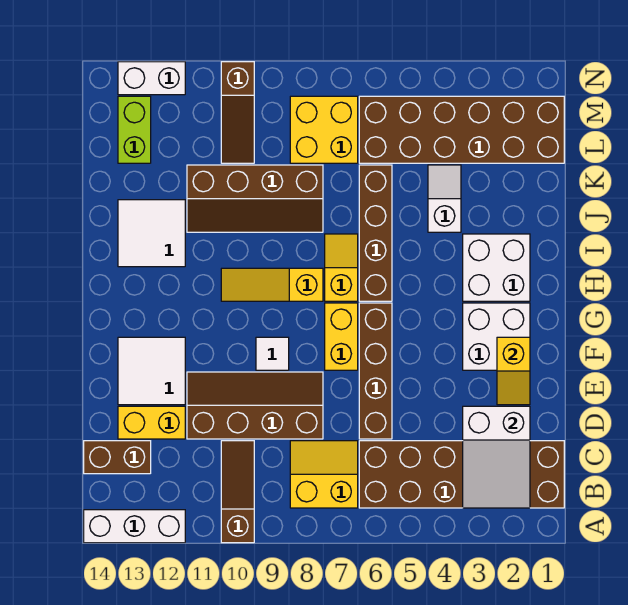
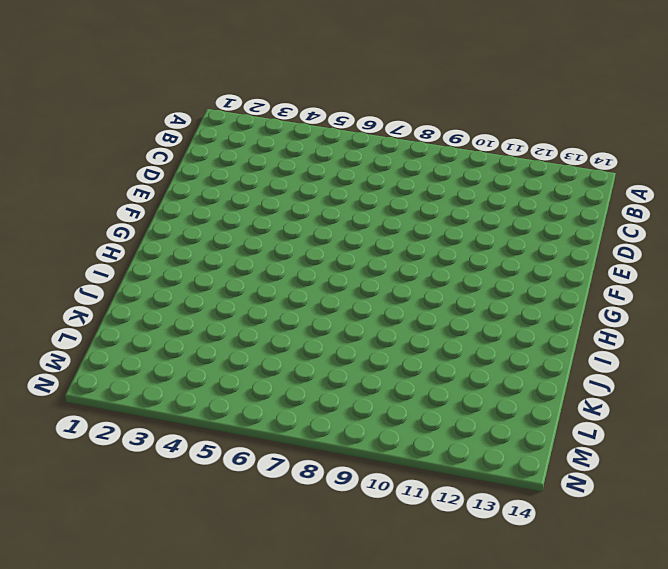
none -> brown 1x3 slope [221,441,254,543]
none -> white 1x3 brick [84,510,185,543]
none -> brown 2x6 brick [359,441,564,508]

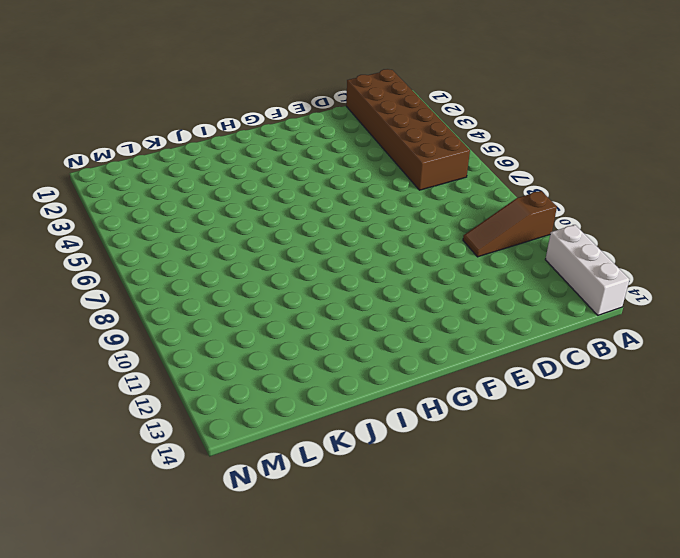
none -> yellow 2x2 slope [290,441,358,508]
none -> brown 1x2 brick [84,441,151,474]
none -> brown 1x4 brick [359,303,392,439]

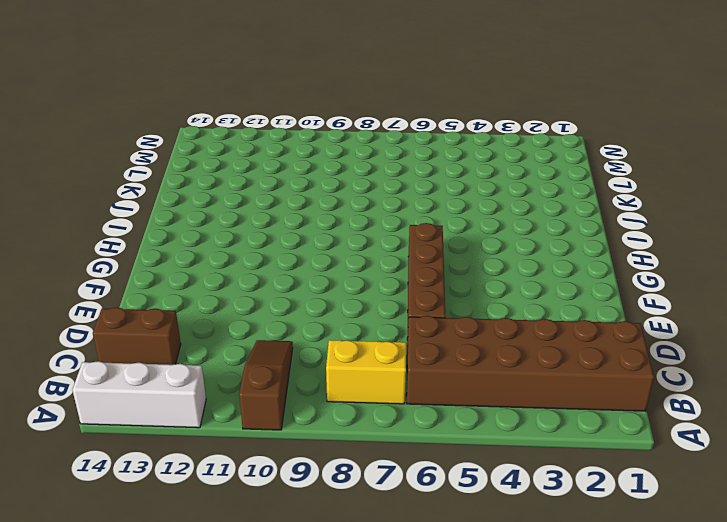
none -> brown 2x4 slope [187,372,323,439]
none -> yellow 1x2 brick [118,406,185,439]
none -> white 2x2 tile [118,337,185,405]

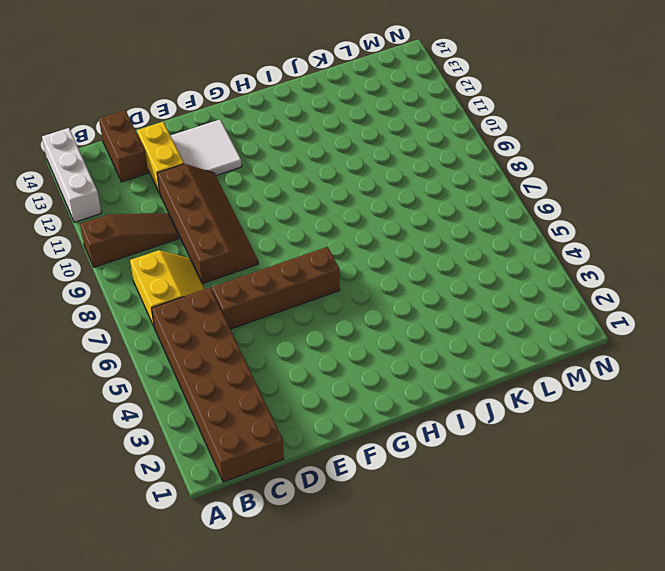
none -> white 2x2 brick [463,303,530,370]
none -> yellow 1x2 brick [325,303,358,370]
none -> white 1x1 tile [256,337,289,370]

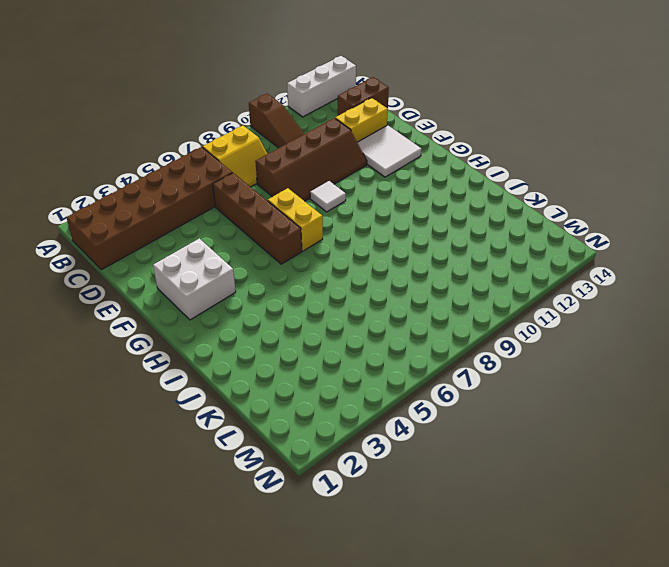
none -> white 2x2 brick [463,234,530,301]
none -> brown 1x4 brick [359,165,392,301]
none -> yellow 1x2 slope [325,234,358,301]

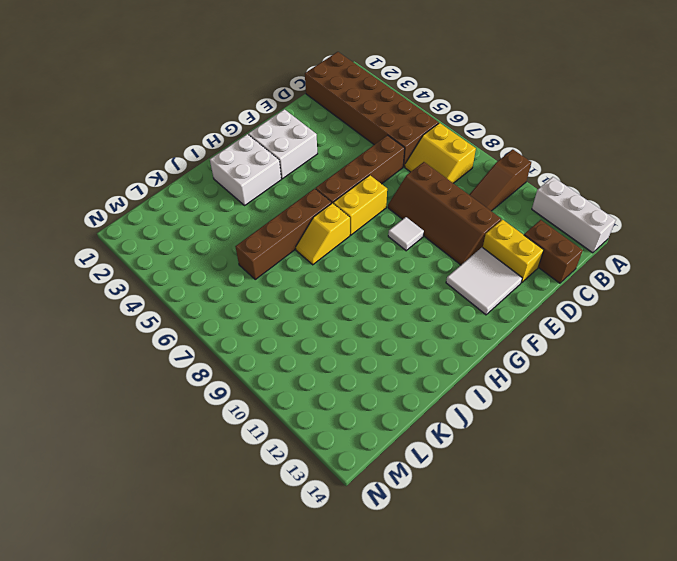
none -> yellow 1x3 slope [221,268,323,301]
none -> white 2x2 tile [118,200,185,267]
none -> white 1x2 slope [428,165,461,232]

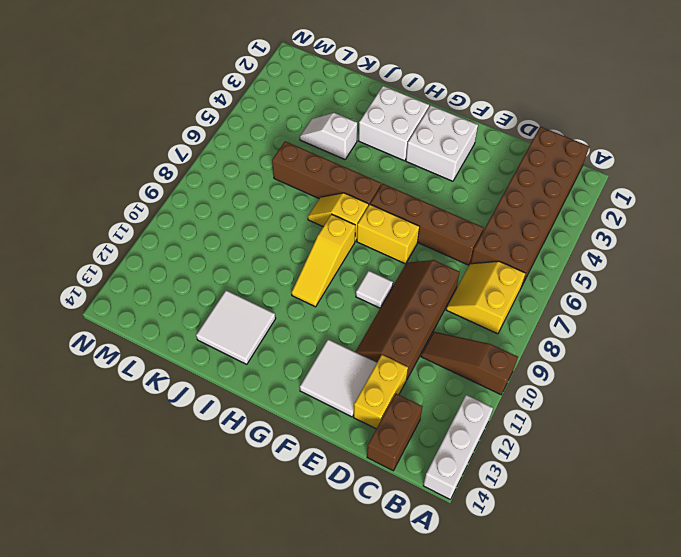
none -> brown 2x4 slope [187,165,323,232]
none -> brown 2x6 brick [359,96,564,163]
none -> yellow 2x2 brick [290,96,358,163]

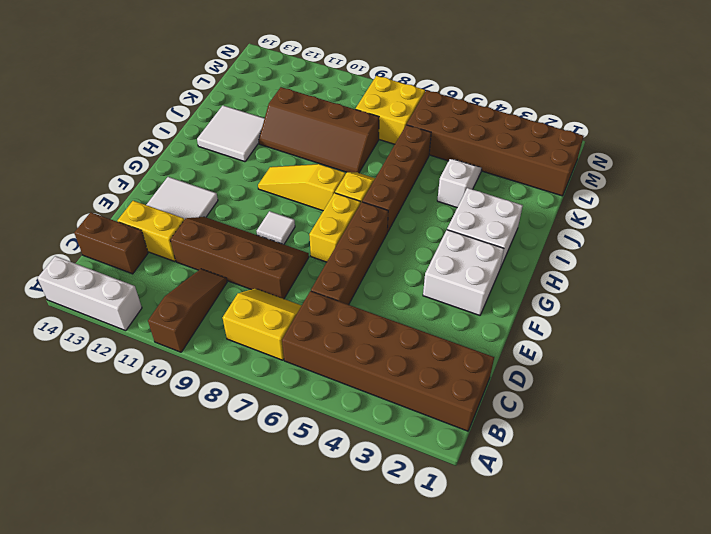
none -> brown 1x3 slope [221,62,254,163]
none -> lime 1x2 brick [118,96,151,163]
none -> white 1x2 brick [118,62,185,95]

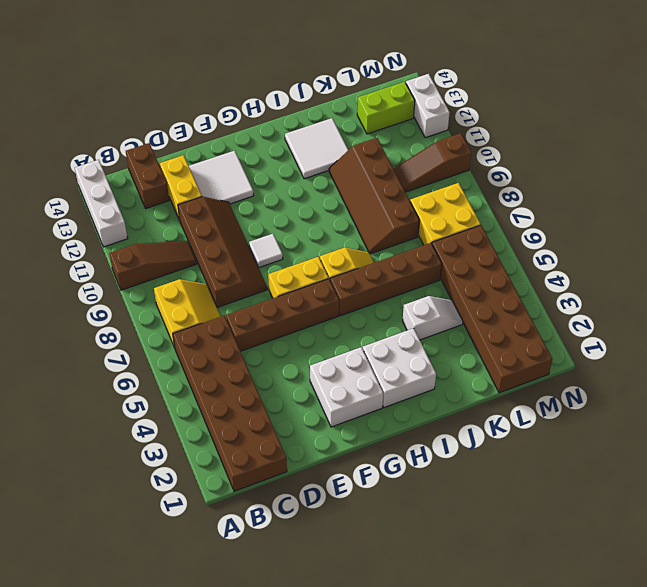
none -> yellow 1x3 slope [221,268,323,301]
none -> white 2x3 slope [463,406,530,508]
none -> yellow 1x2 slope [497,337,530,405]

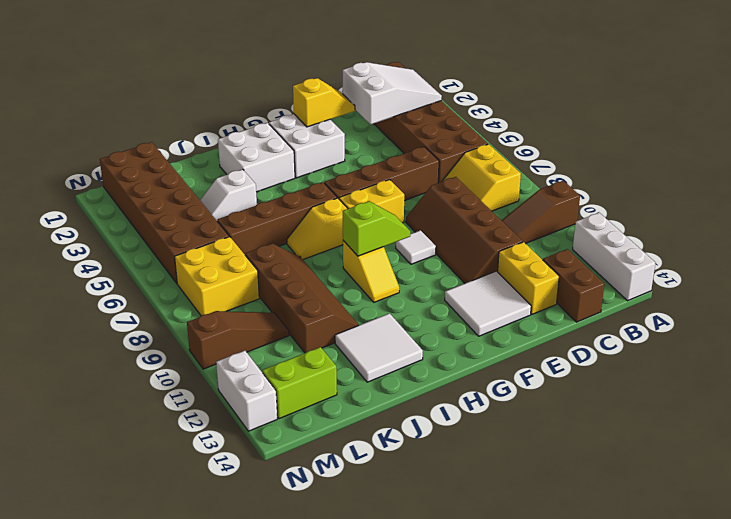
lime 1x2 slope [343,201,410,256] -> none
yellow 1x2 slope [343,241,399,302] -> yellow 1x3 slope [221,268,323,301]

